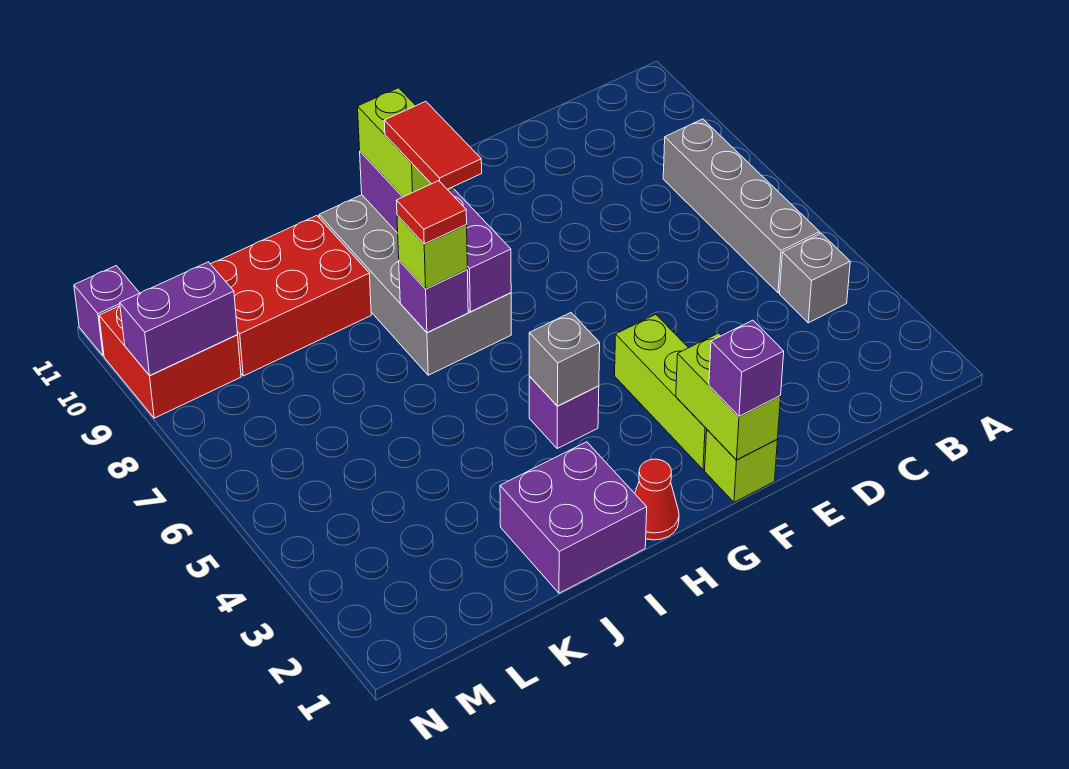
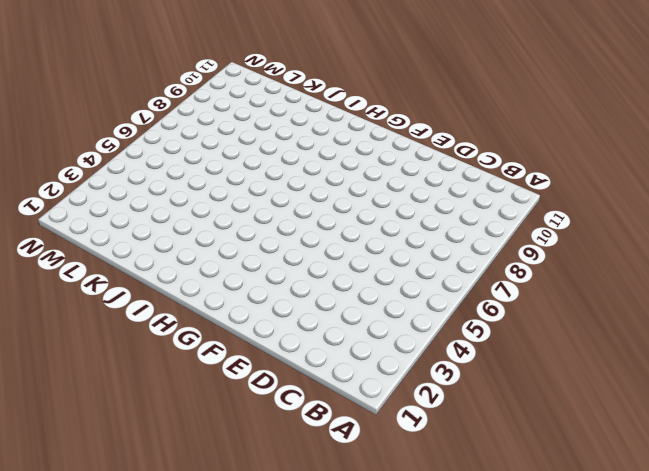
none -> grey 1x1 brick [780,233,850,323]
none -> grey 1x4 brick [663,119,820,293]
none -> lime 1x1 brick [705,430,777,502]

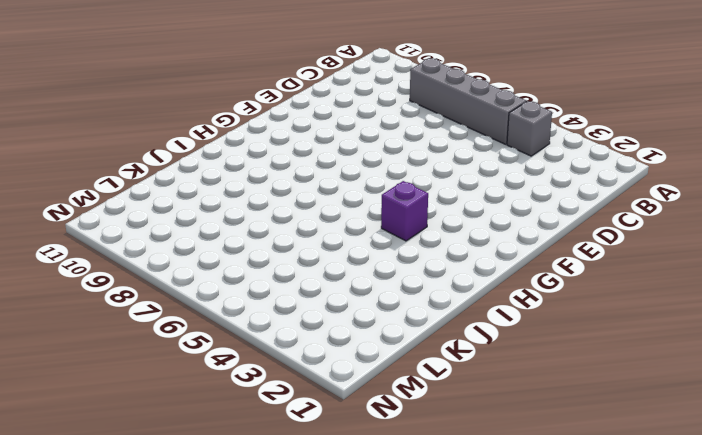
none -> lime 1x1 brick [705,430,777,502]
none -> lime 1x3 brick [615,314,707,470]
none -> red 1x1 cone [635,459,679,540]

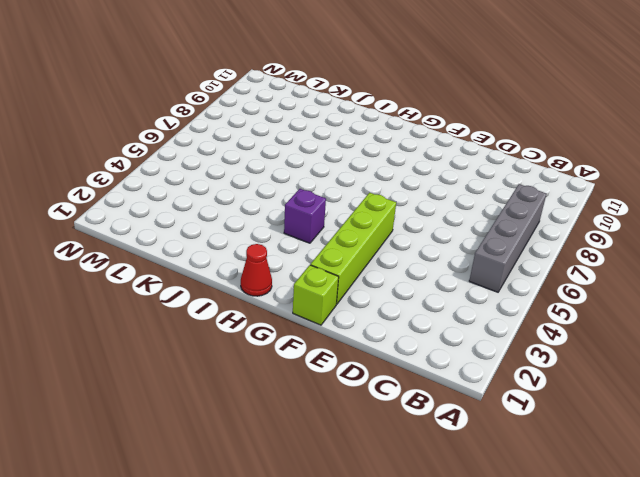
lime 1x4 brick [311,193,396,304] -> lime 1x3 brick [615,314,707,470]
none -> grey 1x1 brick [780,233,850,323]
none -> grey 2x4 brick [319,195,511,375]
none -> purple 2x2 brick [500,442,647,593]

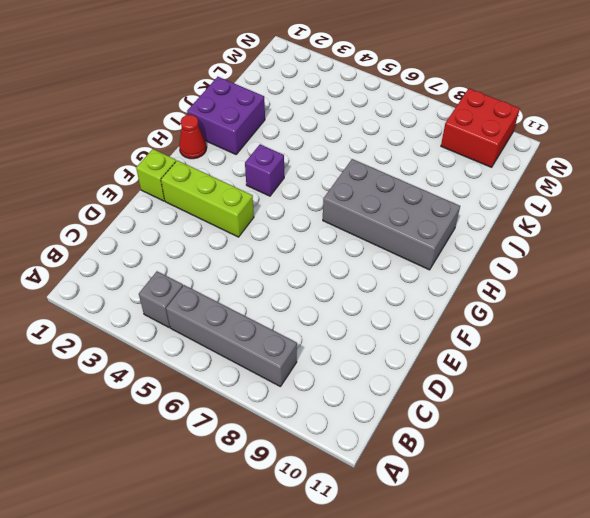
none -> red 2x3 brick [211,216,371,376]
none -> purple 1x1 brick [74,266,139,356]
none -> lime 1x2 brick [676,333,781,460]

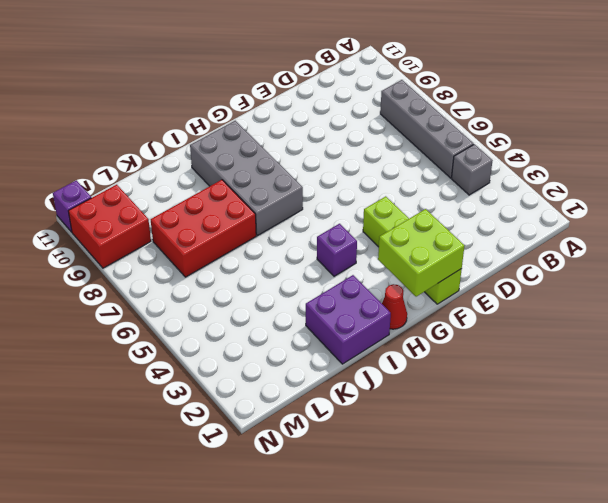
lime 2x2 brick [378,209,464,297] -> lime 1x2 brick [676,333,781,460]
red 2x3 brick [151,180,256,277] -> red 2x3 brick moved to [211,216,371,376]
none -> grey 1x1 brick [529,313,600,406]
none -> purple 1x4 brick [360,152,511,312]
none -> purple 1x1 brick [399,261,468,333]

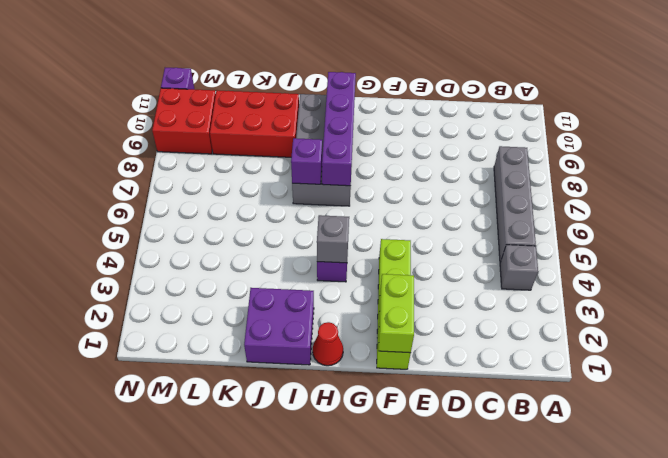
none -> purple 1x2 brick [120,262,238,376]
none -> purple 1x1 brick [709,320,784,416]
none -> lime 1x2 brick [358,88,454,197]

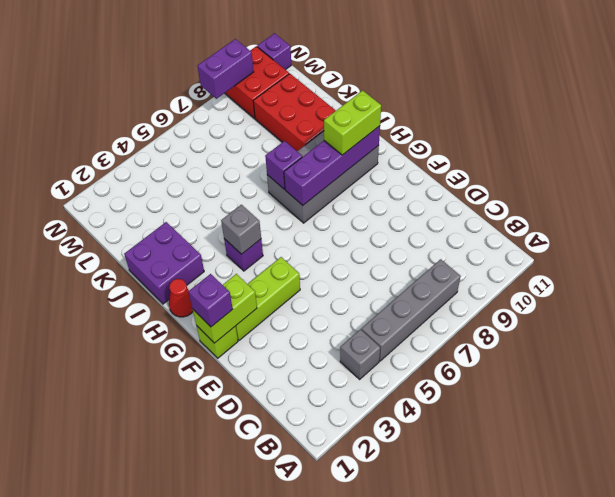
purple 1x2 brick [198,39,253,99] -> purple 1x2 brick turned to [120,262,238,376]
none -> lime 1x1 brick [397,216,467,289]
none -> red 1x2 tile [384,101,482,189]
none -> red 1x1 tile [396,181,467,244]

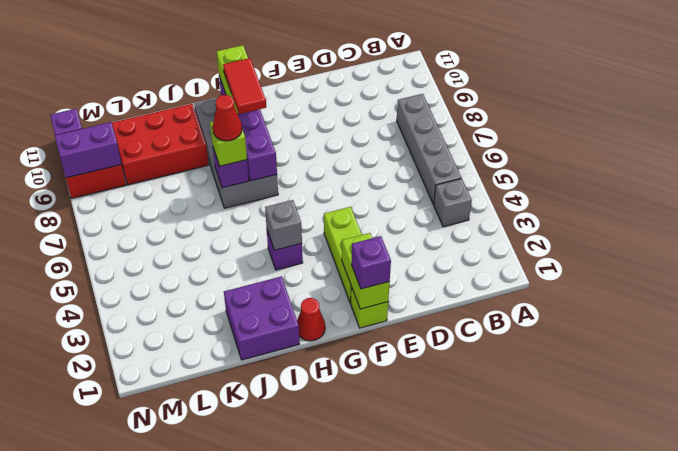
red 1x1 cone [213,95,242,141] -> red 1x1 tile [396,181,467,244]

